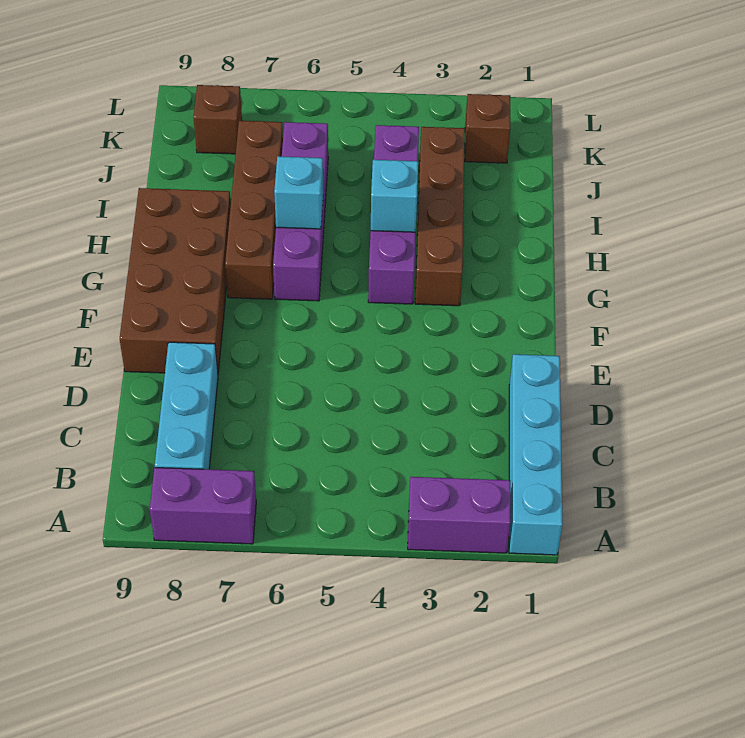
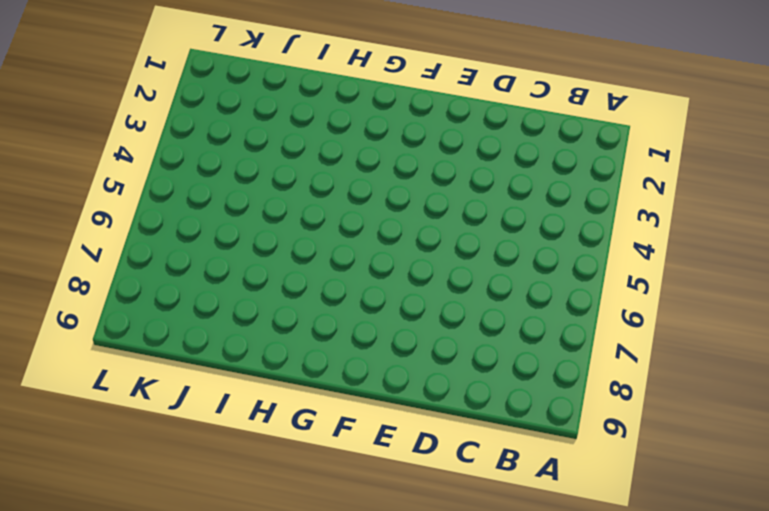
none -> cyan 1x4 brick [509,354,563,555]
none -> purple 1x2 brick [408,477,510,553]
none -> purple 1x2 brick [150,468,256,544]

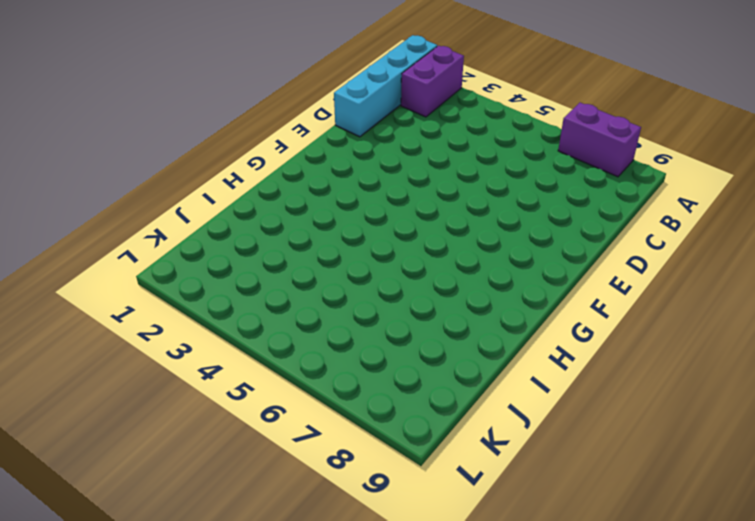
purple 1x2 brick [401,46,464,117] -> purple 1x2 brick turned to [408,477,510,553]
none -> cyan 1x3 brick [155,342,218,469]
none -> brown 2x4 brick [120,188,231,373]
none -> brown 1x4 brick [415,127,465,306]

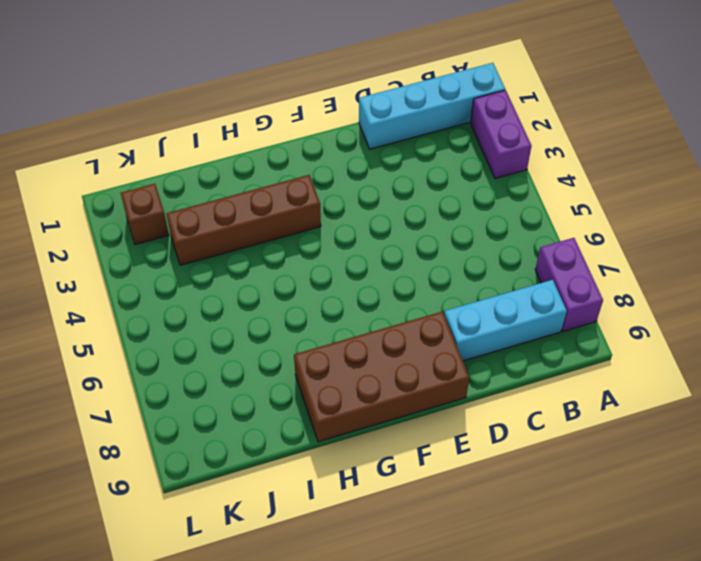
none -> purple 1x4 brick [368,125,419,304]
none -> purple 1x4 brick [273,122,328,301]
none -> brown 1x4 brick [225,121,283,299]

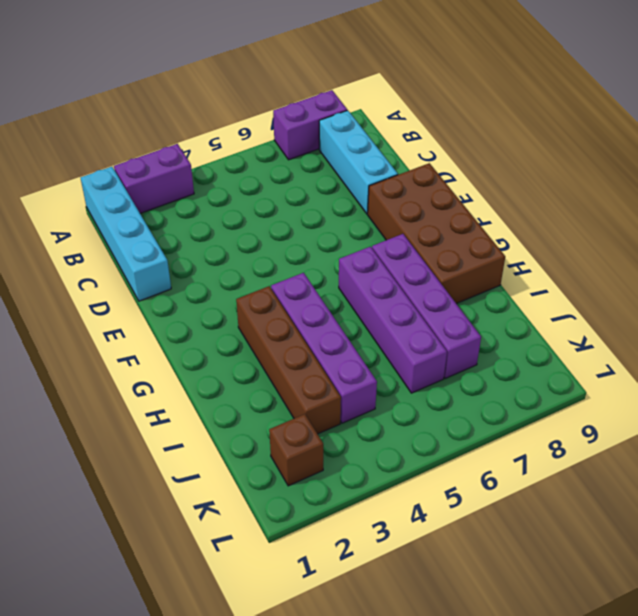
purple 1x4 brick [372,234,481,378] -> brown 1x4 brick [225,121,283,299]
none -> brown 1x1 brick [194,85,242,154]
none -> cyan 1x1 brick [371,160,418,232]
none -> cyan 1x1 brick [274,156,323,229]

